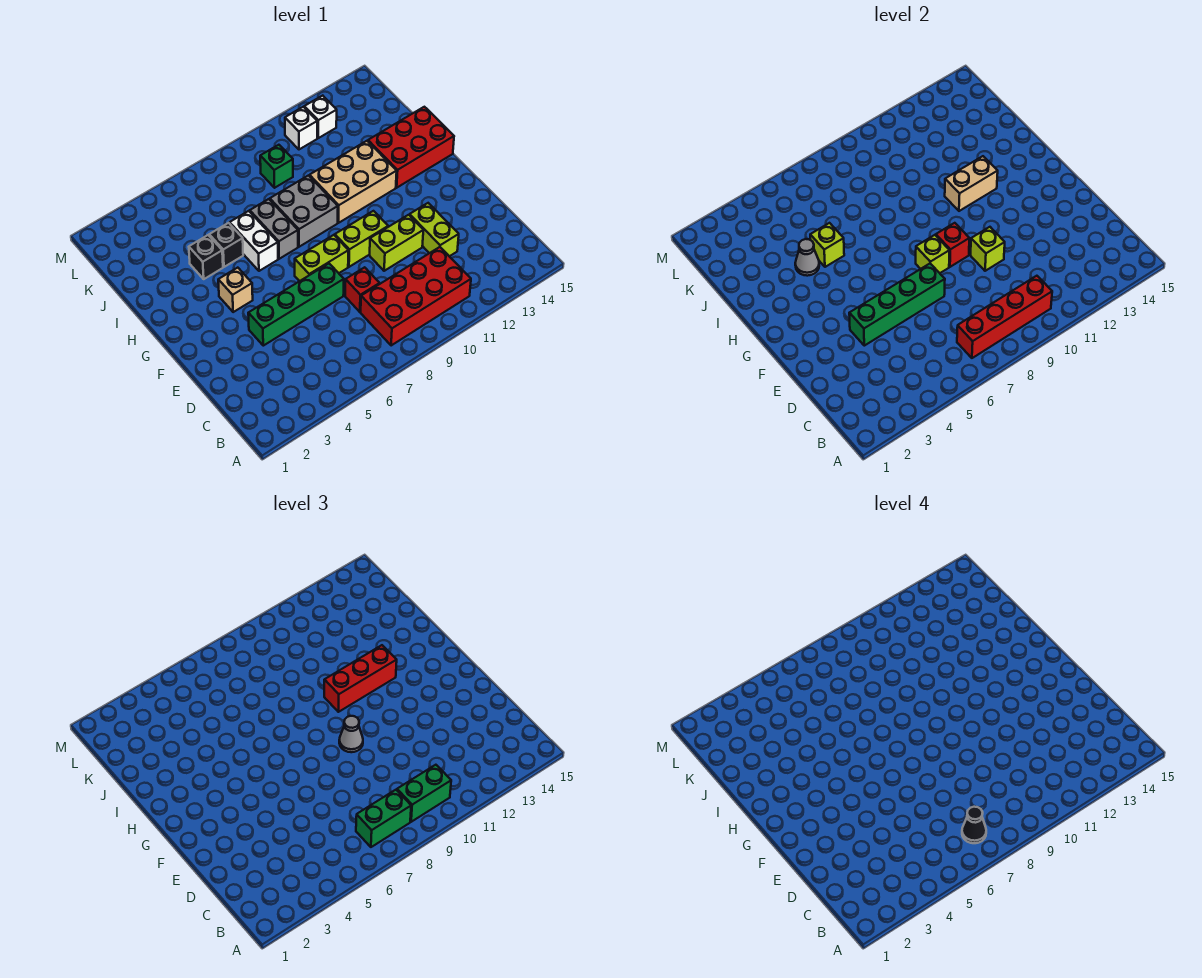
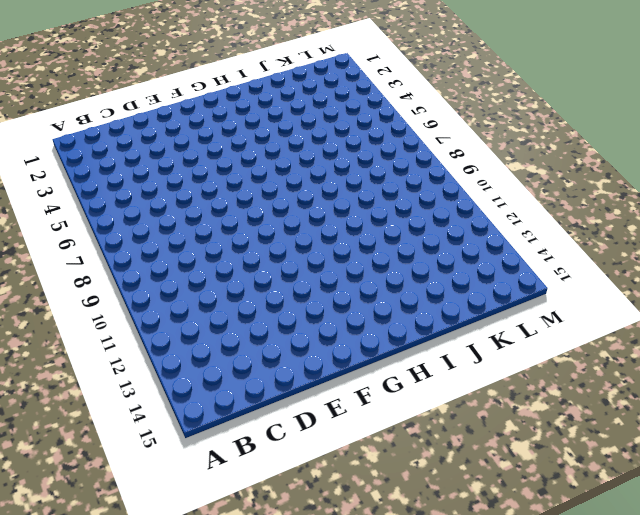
none -> red 2x4 brick [361,247,471,346]
none -> red 1x1 brick [345,267,380,312]
none -> lime 1x2 brick [410,203,459,256]
none -> green 1x4 brick [248,264,344,346]

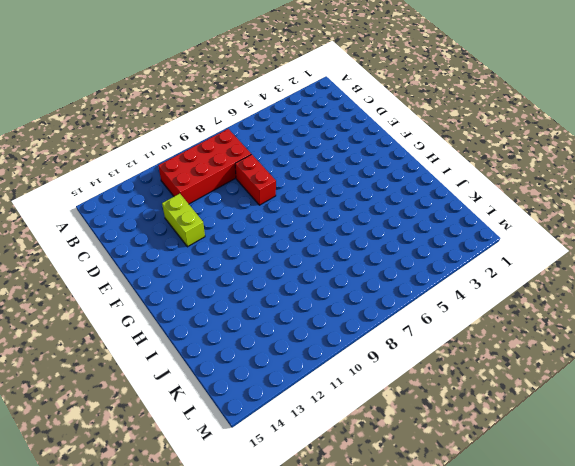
red 1x2 brick [235,154,276,205] -> red 1x1 brick [345,267,380,312]
none -> green 1x4 brick [248,264,344,346]
none -> lime 1x2 brick [370,215,423,271]
none -> lime 1x2 brick [295,235,349,281]
none -> lime 1x2 brick [335,211,388,267]

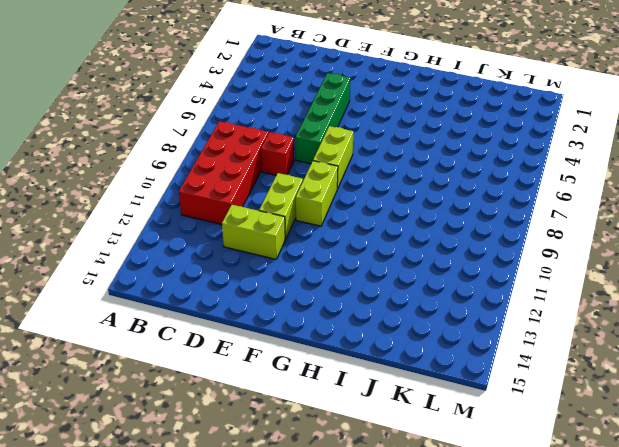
none -> tan 1x1 brick [218,268,253,312]
none -> white 1x2 brick [230,211,278,271]
none -> grey 1x2 brick [250,199,298,259]
none -> grey 2x2 brick [270,176,338,247]

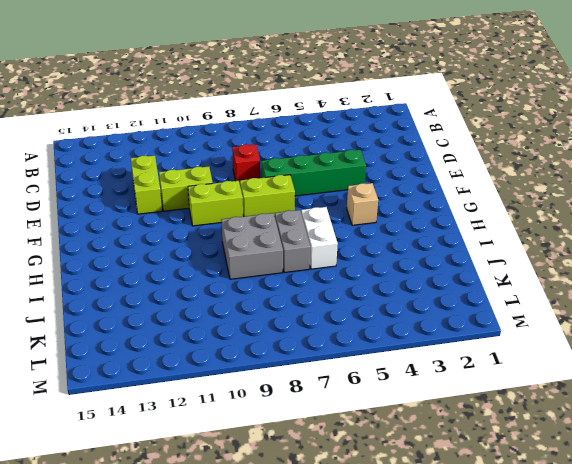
none -> red 2x4 brick [361,247,471,346]
none -> tan 2x3 brick [310,141,397,223]
none -> red 2x3 brick [368,107,454,188]
none -> black 1x1 brick [189,235,223,279]

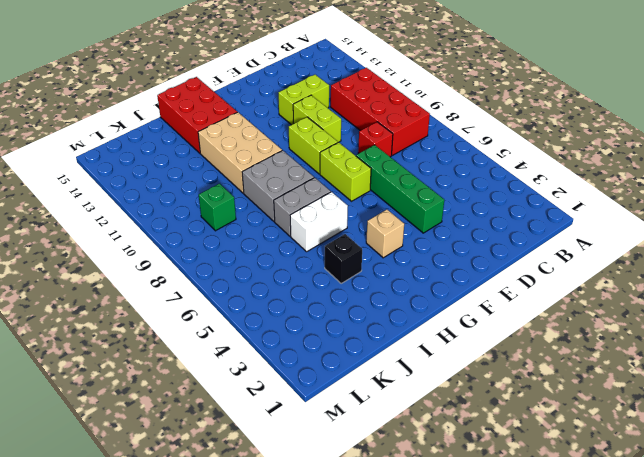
none -> black 1x1 brick [209,223,243,267]
none -> white 1x1 brick [285,107,317,149]
none -> white 1x1 brick [304,96,337,138]
none -> red 1x4 brick [957,276,1052,358]

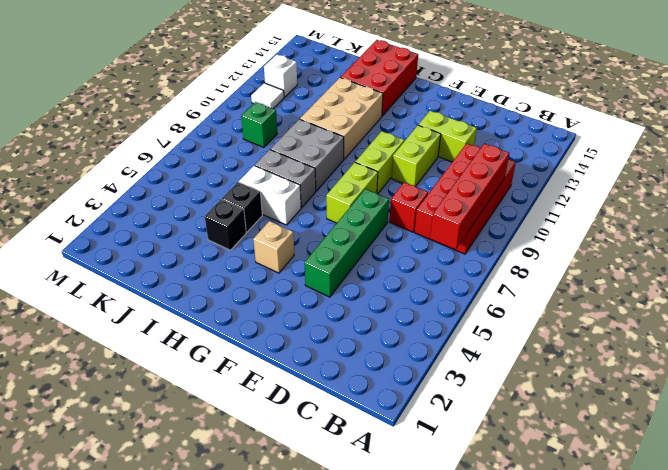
white 1x1 tile [251,83,284,109] -> white 1x1 brick [285,107,317,149]
none -> green 1x4 brick [849,264,945,346]
none -> lime 1x1 brick [971,227,1005,271]
none -> lime 1x1 brick [916,235,950,273]
none -> red 1x1 brick [936,223,969,267]

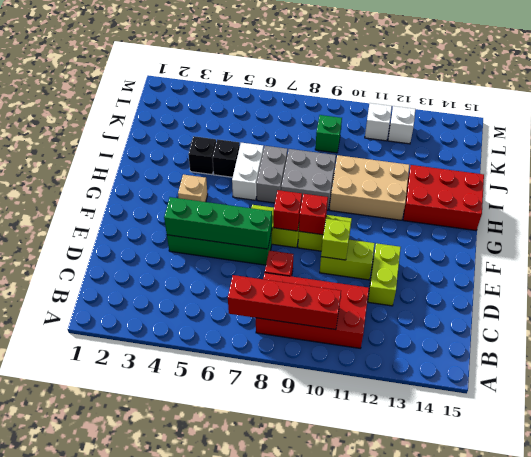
red 1x1 brick [273,190,302,231] -> lime 1x1 brick [916,235,950,273]
none -> tan 1x2 brick [945,156,998,211]
none -> grey 1x1 cone [795,239,819,276]
none -> lime 1x1 brick [810,223,844,267]
none -> green 1x2 brick [356,790,411,847]

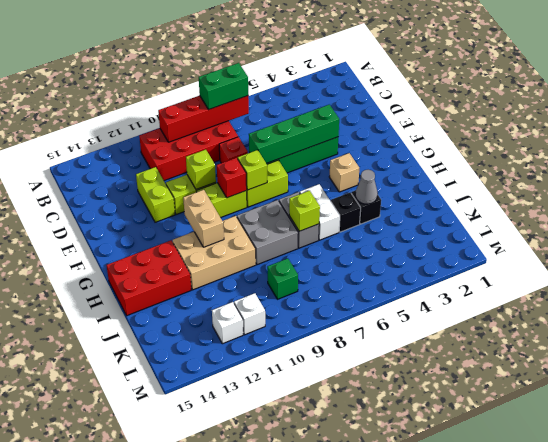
tan 1x2 brick [183,190,224,247] -> tan 1x2 brick turned to [945,156,998,211]
lime 1x1 brick [289,191,320,231] -> lime 1x1 brick moved to [810,223,844,267]
none -> green 1x2 brick [397,765,451,822]
none -> grey 1x1 cone [339,716,363,752]
none -> red 1x3 brick [324,645,397,712]
none -> black 1x1 cone [962,807,986,843]

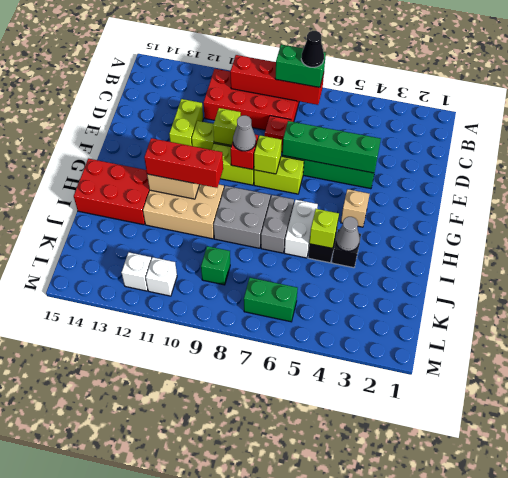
green 1x2 brick [244,278,298,322] -> green 1x2 brick moved to [397,765,451,822]

